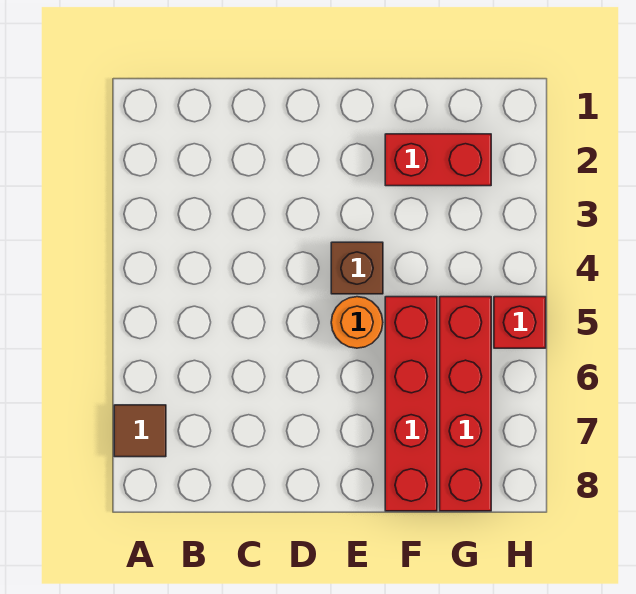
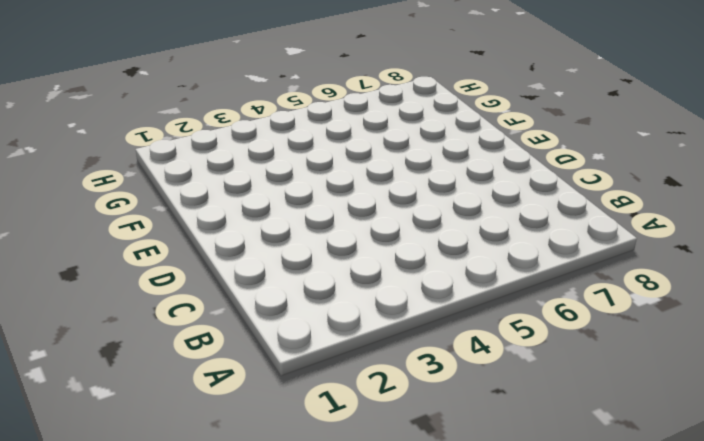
none -> brown 1x1 tile [114,405,166,457]
none -> brown 1x1 brick [331,242,383,294]

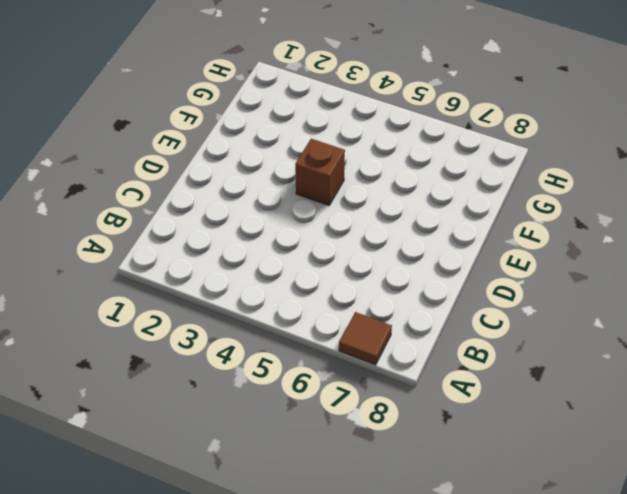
none -> orange 1x1 round brick [331,297,383,348]
none -> red 1x2 brick [385,134,491,186]

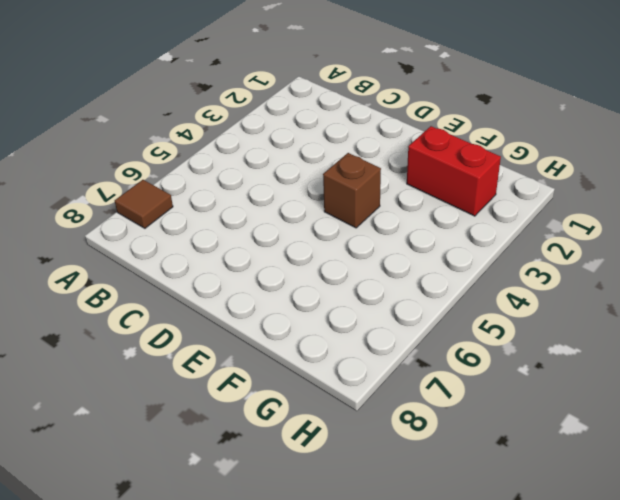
none -> orange 1x1 round brick [331,297,383,348]
none -> red 1x4 brick [385,297,437,511]

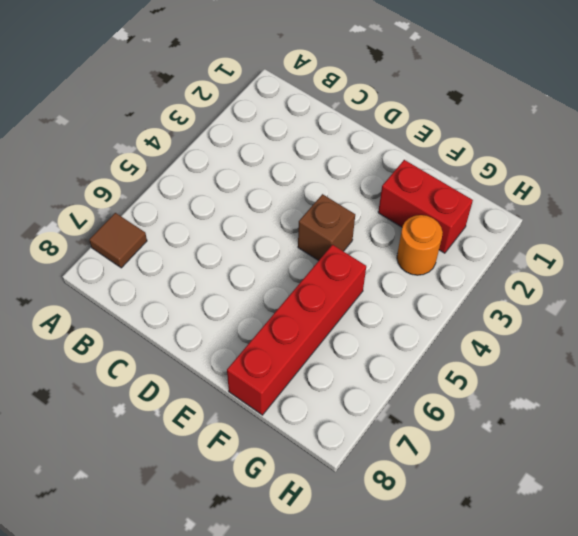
orange 1x1 round brick [397,215,443,275] -> orange 1x1 round brick moved to [331,297,383,348]
none -> red 1x4 brick [440,297,491,511]
none -> red 1x1 brick [494,297,546,348]

